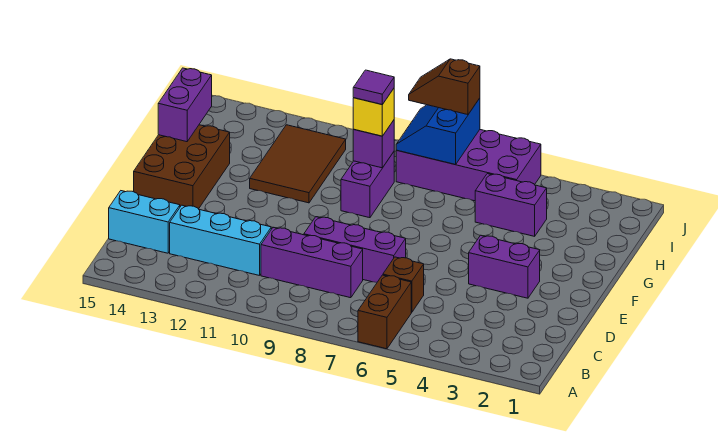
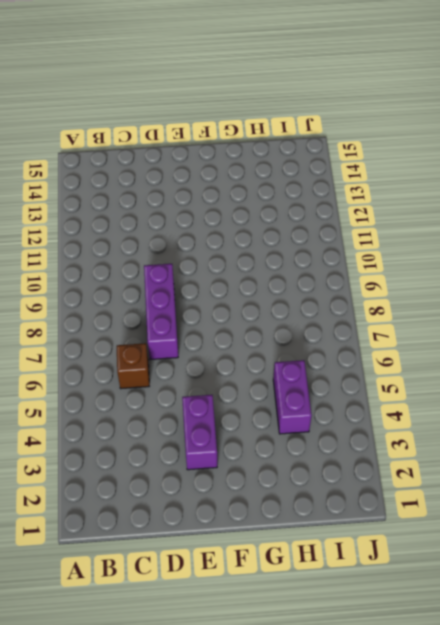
none -> brown 1x2 brick [358,275,411,349]
none -> purple 1x3 brick [261,227,363,298]
none -> cyan 1x3 brick [170,205,271,276]

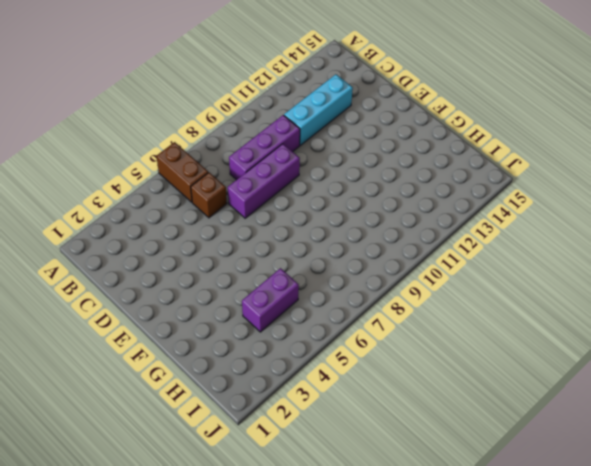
none -> cyan 1x2 brick [109,191,180,253]
none -> purple 1x2 brick [469,235,540,298]
none -> brown 2x3 brick [134,125,230,209]

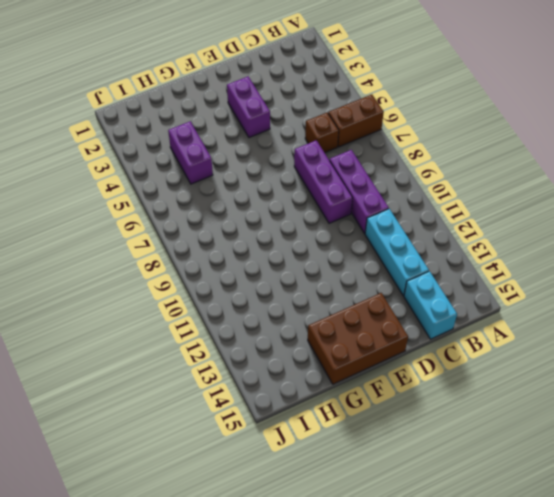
none -> purple 1x2 brick [341,152,394,218]
none -> brown 2x3 tile [250,125,346,203]
none -> purple 2x4 brick [396,130,541,201]

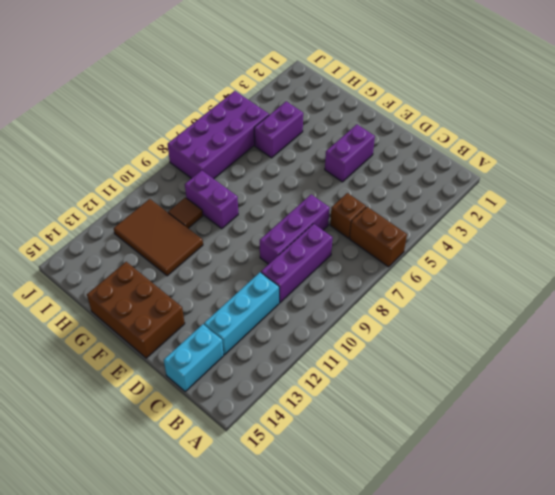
brown 1x1 tile [168,197,203,228] -> none
none -> purple 1x2 brick [158,68,212,142]
none -> purple 1x1 brick [353,120,394,168]
none -> blue 2x2 slope [396,98,480,165]

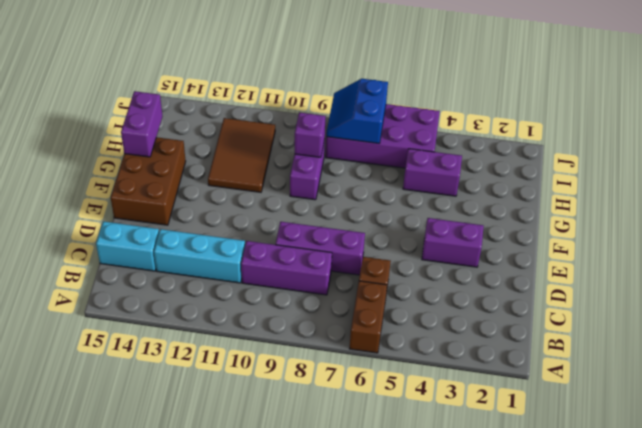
none -> yellow 1x1 brick [353,89,394,136]
none -> brown 1x2 slope [409,59,480,115]
none -> purple 1x1 tile [353,70,394,104]

